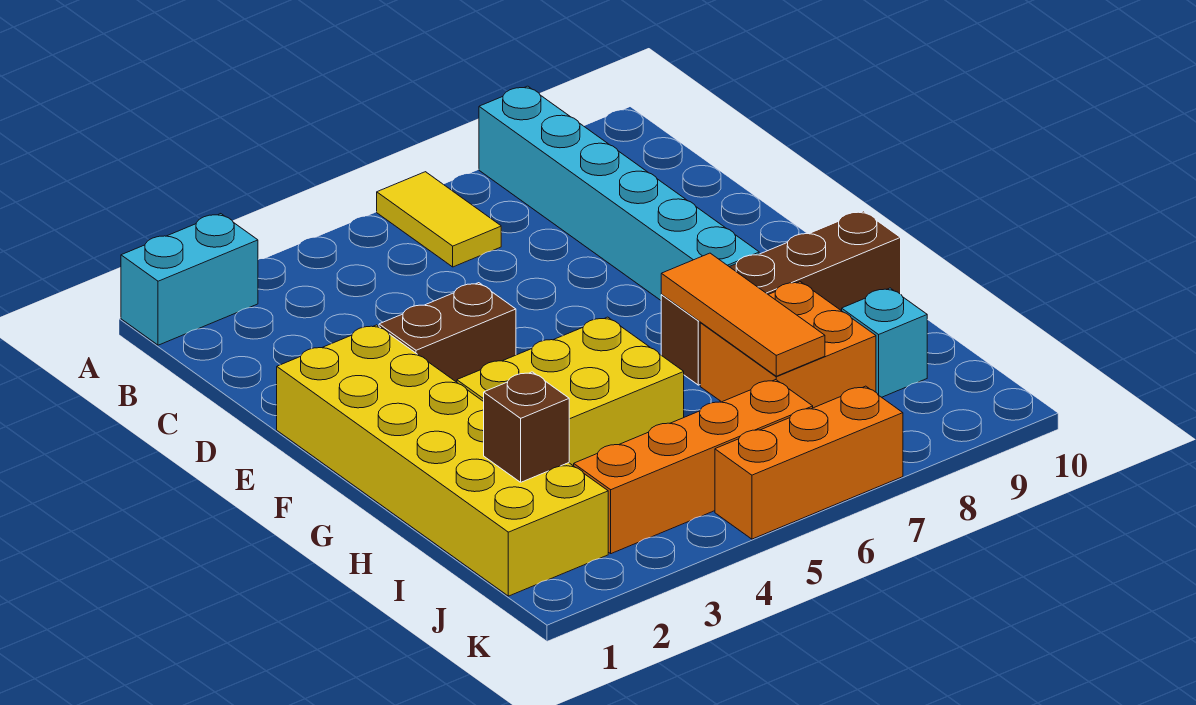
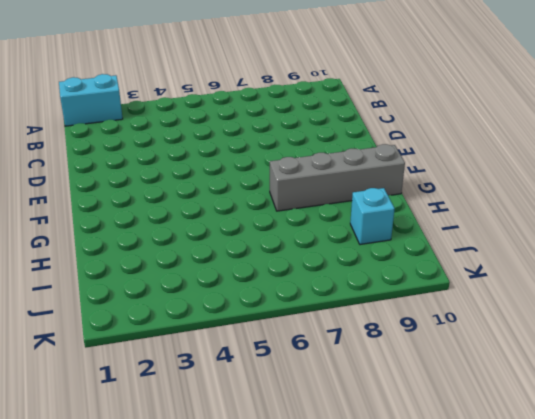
grey 1x4 brick [270,144,405,211] -> brown 1x4 brick [661,211,901,385]
none -> yellow 1x2 tile [377,172,501,267]
none -> cyan 1x6 brick [479,86,759,300]
none -> yellow 2x6 brick [277,325,608,596]

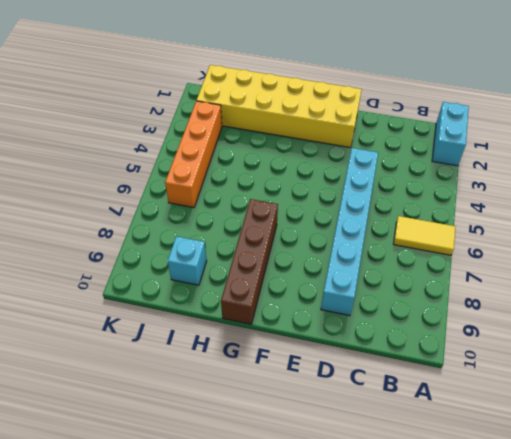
cyan 1x6 brick [321,148,378,315] -> cyan 1x6 brick turned to [479,86,759,300]
none -> brown 1x2 brick [379,283,516,382]
none -> yellow 2x3 brick [457,317,684,466]
none -> orange 2x2 brick [700,282,876,408]

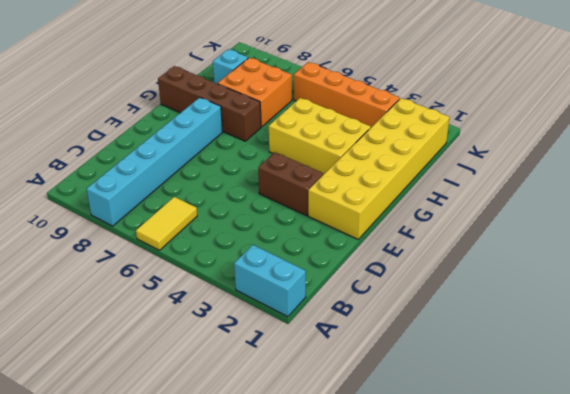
none -> orange 1x3 brick [715,386,903,539]
none -> orange 1x3 tile [661,253,825,376]
none -> brown 1x1 brick [484,372,569,482]

